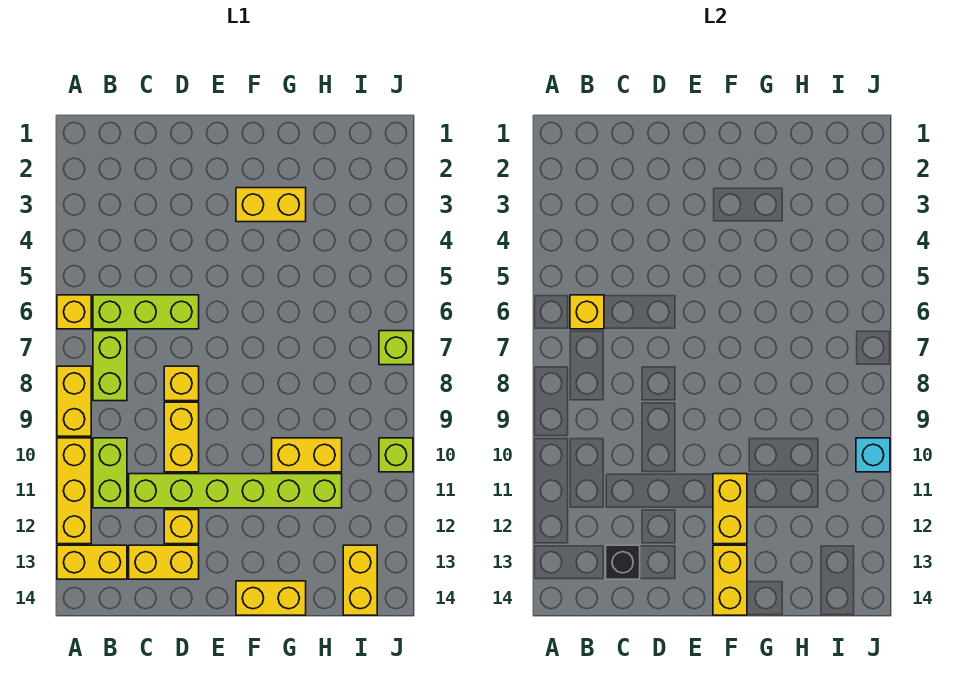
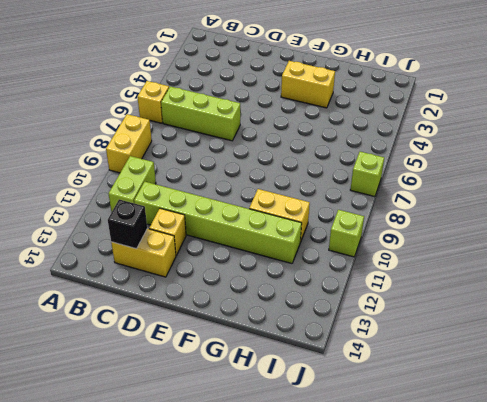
none -> yellow 1x3 brick [57,438,91,544]
none -> yellow 1x2 brick [57,545,127,579]
none -> lime 1x2 brick [93,331,127,401]

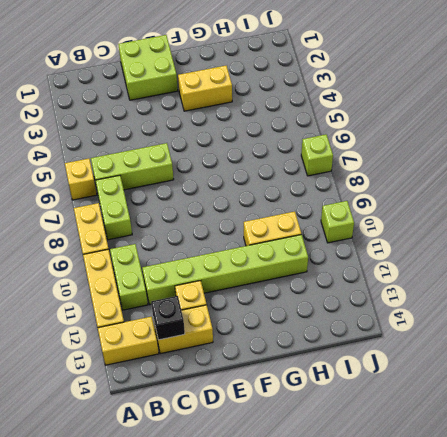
lime 2x2 brick [118,35,178,100] -> none
none -> yellow 1x1 brick [164,366,199,401]
none -> yellow 1x2 brick [164,402,199,472]
none -> yellow 1x2 brick [236,581,306,615]

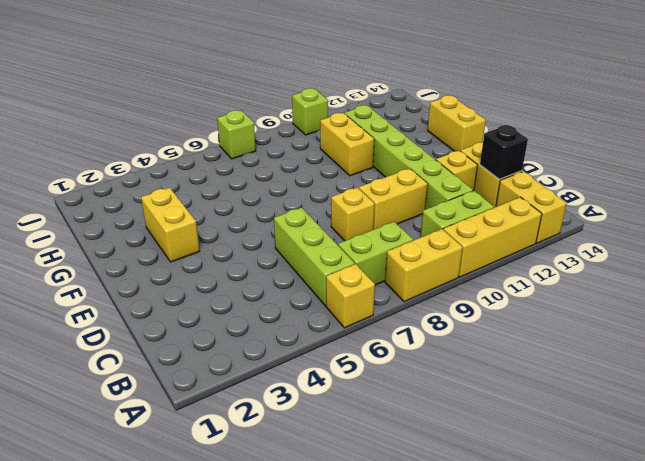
none -> yellow 1x2 brick [343,545,377,615]
none -> yellow 1x1 brick [570,295,604,329]
none -> yellow 1x2 brick [713,474,747,544]

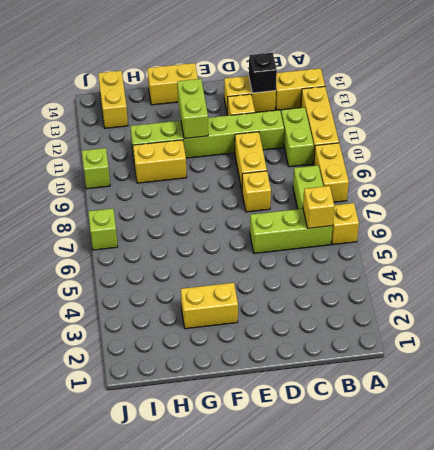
lime 1x2 brick [177,79,208,139] -> yellow 1x2 brick [713,474,747,544]
none -> yellow 1x2 brick [713,545,747,615]
none -> cyan 1x1 brick [856,438,890,472]

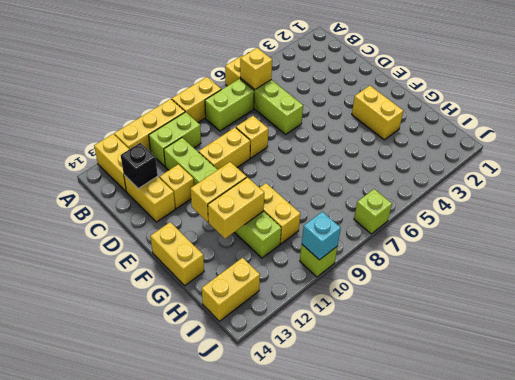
yellow 1x2 brick [208,177,264,238] -> yellow 1x2 brick moved to [713,545,747,615]

